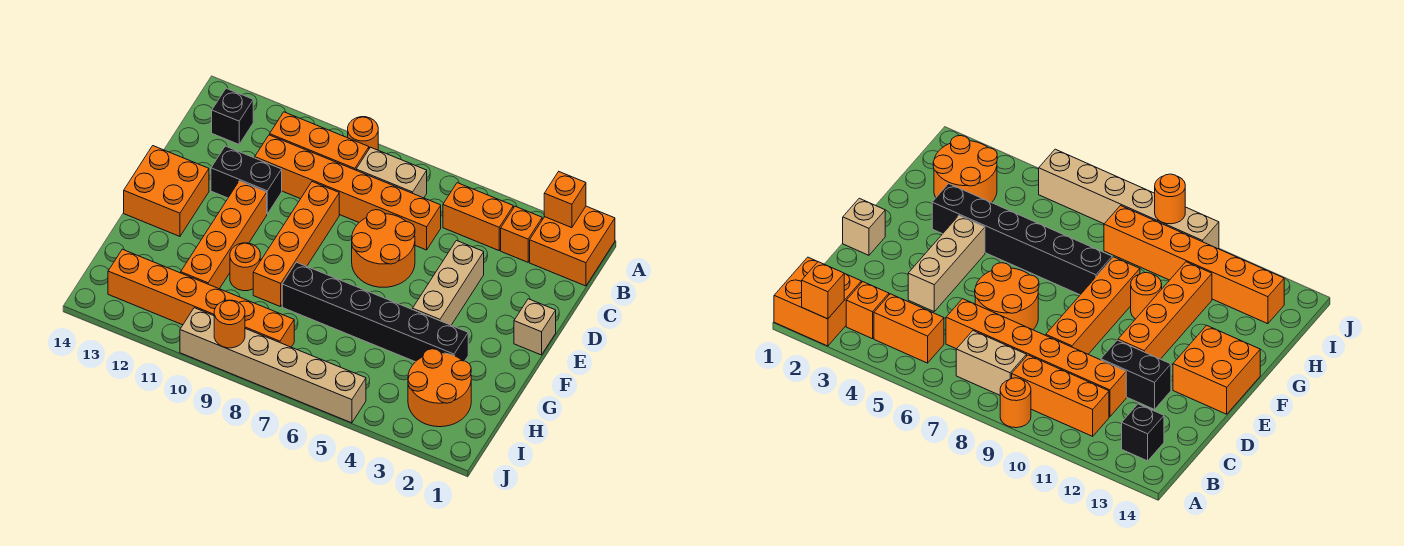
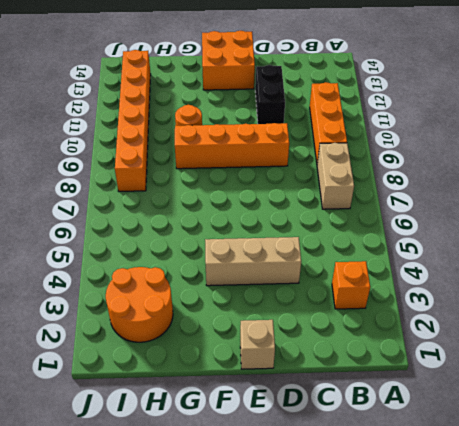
none -> orange 2x2 brick [530,206,615,286]
none -> orange 1x1 round brick [348,117,378,150]
none -> orange 1x2 brick [443,183,513,250]

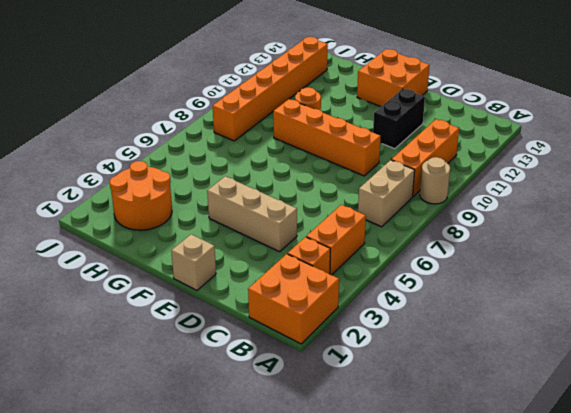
tan 1x1 round brick [420,157,450,204] -> orange 1x1 round brick [348,117,378,150]
none -> black 1x1 brick [212,88,253,144]
none -> orange 1x6 brick [255,135,441,250]
none -> orange 2x2 round brick [352,210,415,287]

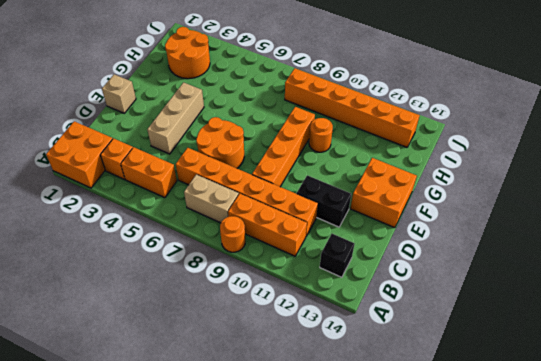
none -> orange 1x4 brick [181,181,267,289]
none -> black 1x6 brick [282,262,468,362]
none -> tan 1x6 brick [180,308,366,423]

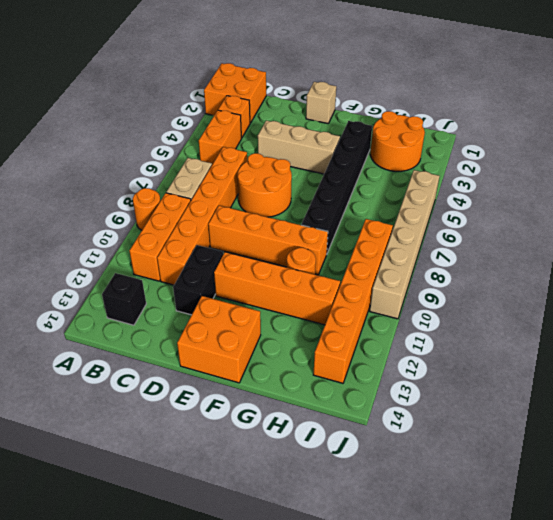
none -> orange 1x1 brick [544,172,586,228]
none -> orange 1x1 round brick [214,300,245,348]

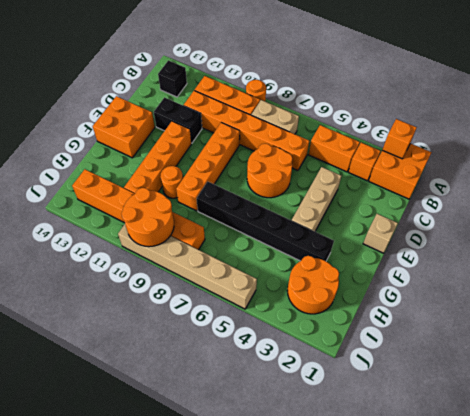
orange 2x2 round brick [121,188,174,247] -> orange 1x1 round brick [214,300,245,348]

